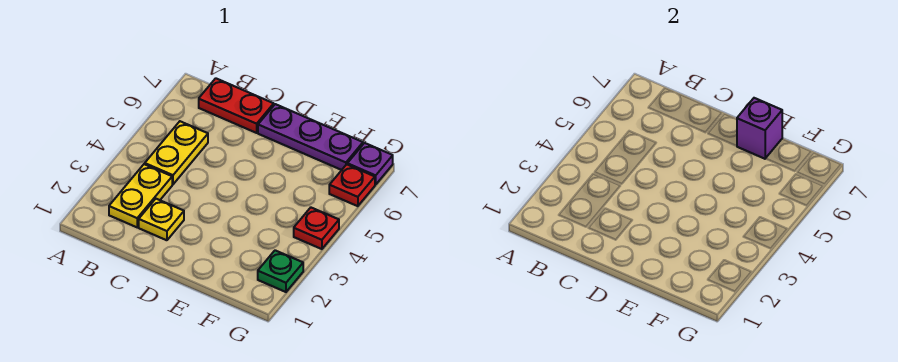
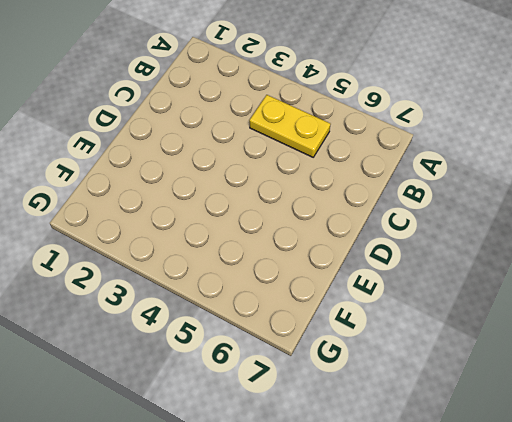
none -> yellow 1x2 plate [109,164,172,227]
none -> red 1x2 plate [199,78,274,133]

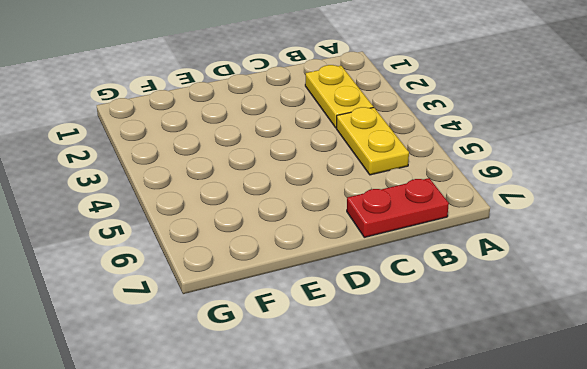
none -> yellow 1x1 plate [139,199,184,240]
none -> purple 1x3 plate [258,104,363,170]

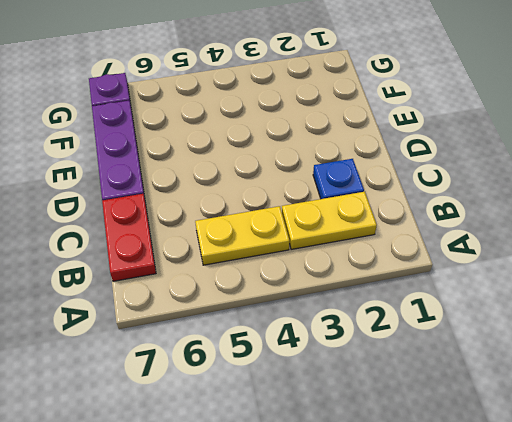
blue 1x1 plate [313,159,364,199] -> yellow 1x1 plate [139,199,184,240]
none -> green 1x1 plate [258,250,303,292]
none -> red 1x1 plate [294,208,339,249]

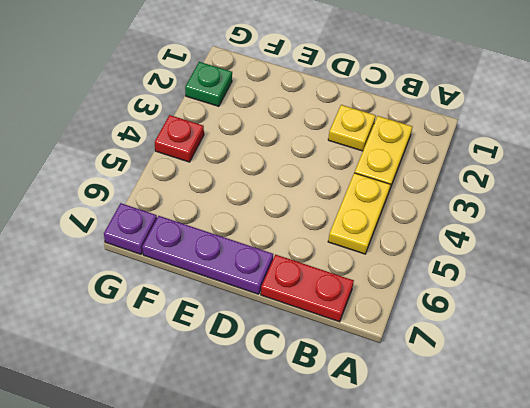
none -> red 1x1 plate [329,164,375,206]
none -> purple 1x1 brick [737,98,782,159]

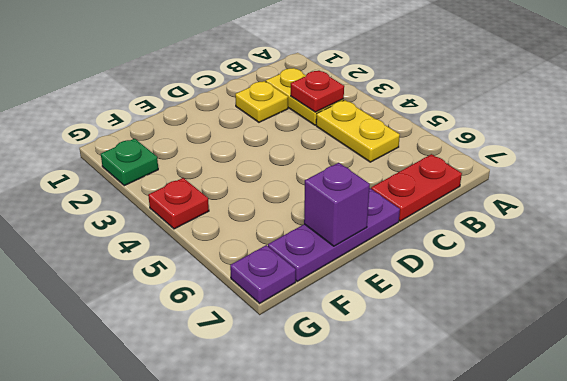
red 1x1 plate [291,71,344,112] -> red 1x1 plate moved to [329,164,375,206]

